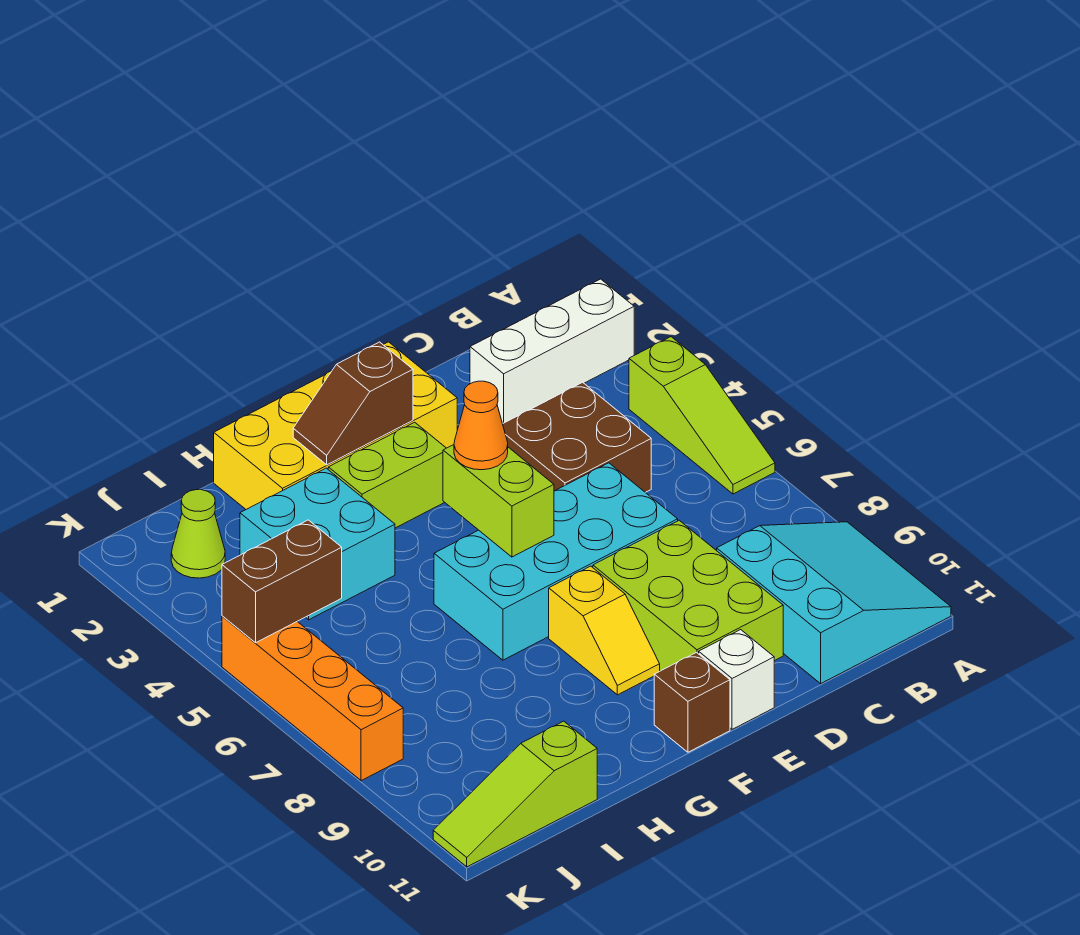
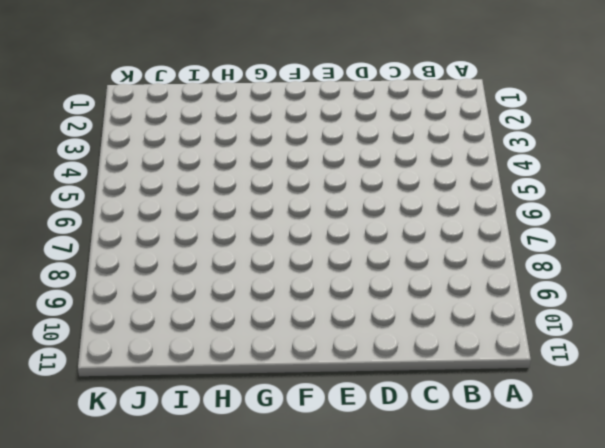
none -> white 1x3 brick [470,279,634,424]
none -> lime 1x3 slope [629,337,775,494]
none -> cyan 3x3 slope [717,522,951,683]

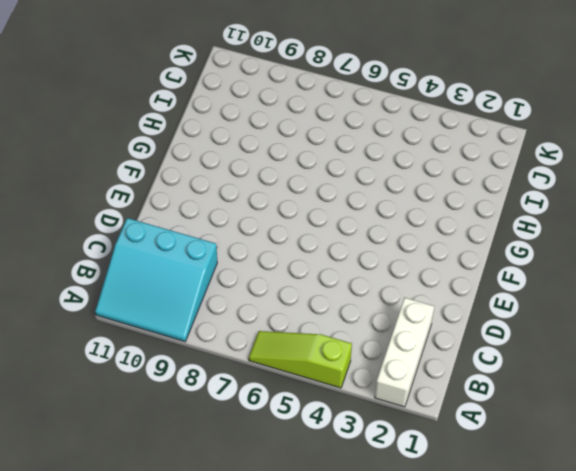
none -> brown 2x2 brick [503,382,651,493]
none -> cyan 2x4 brick [434,463,678,660]
none -> lime 2x3 brick [593,520,783,671]

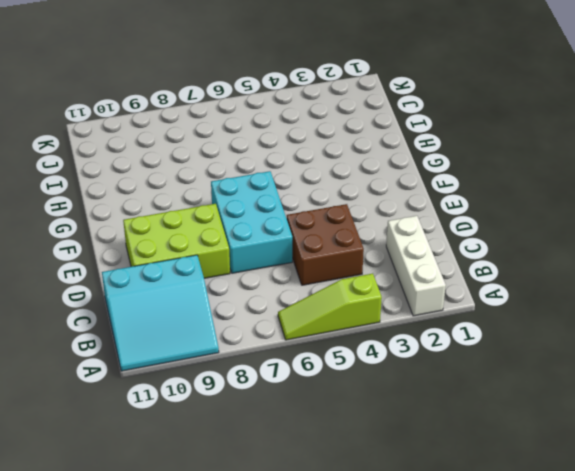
cyan 2x3 brick [211,171,292,273] -> cyan 2x4 brick [434,463,678,660]
none -> yellow 2x4 brick [214,342,457,509]
none -> white 1x1 brick [699,630,774,729]
none -> lime 1x2 brick [328,422,446,528]

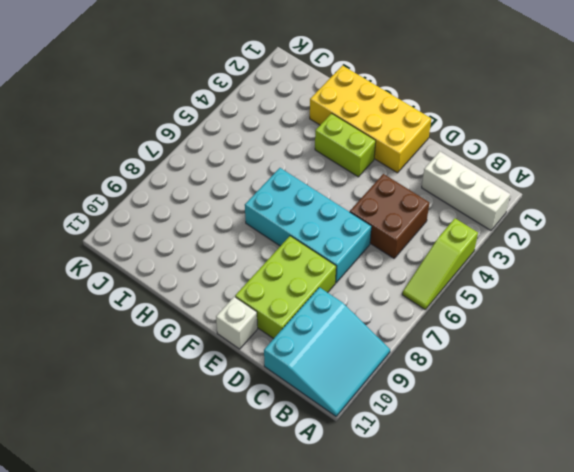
none -> yellow 1x2 slope [549,566,660,695]
none -> brown 1x1 brick [654,653,730,752]
none -> cyan 2x2 brick [240,468,395,620]

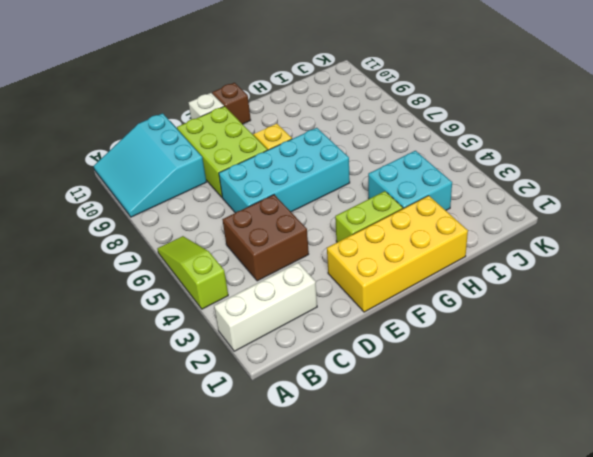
none -> lime 1x3 slope [433,721,597,867]
none -> lime 1x1 cone [171,490,225,578]
none -> orange 1x4 brick [222,616,403,781]

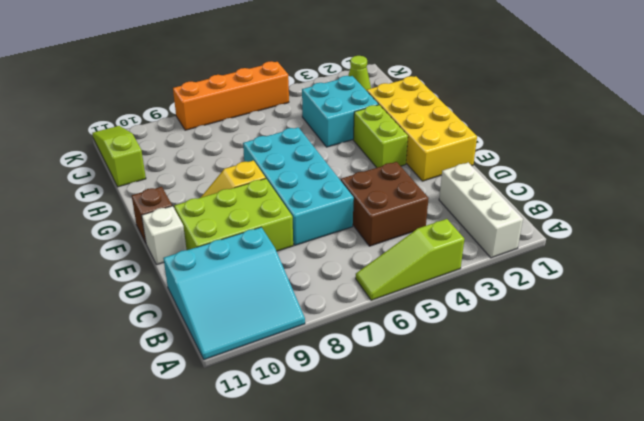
none -> brown 1x2 slope [293,342,413,465]
none -> lime 1x2 brick [443,445,554,557]
none -> brown 1x2 brick [222,520,342,643]

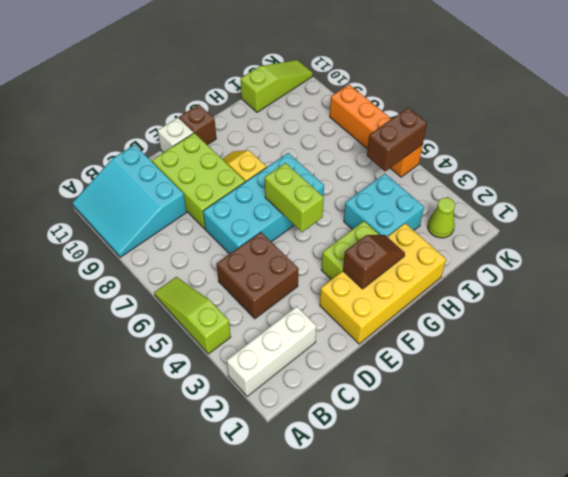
none -> orange 1x1 cone [454,381,508,470]

